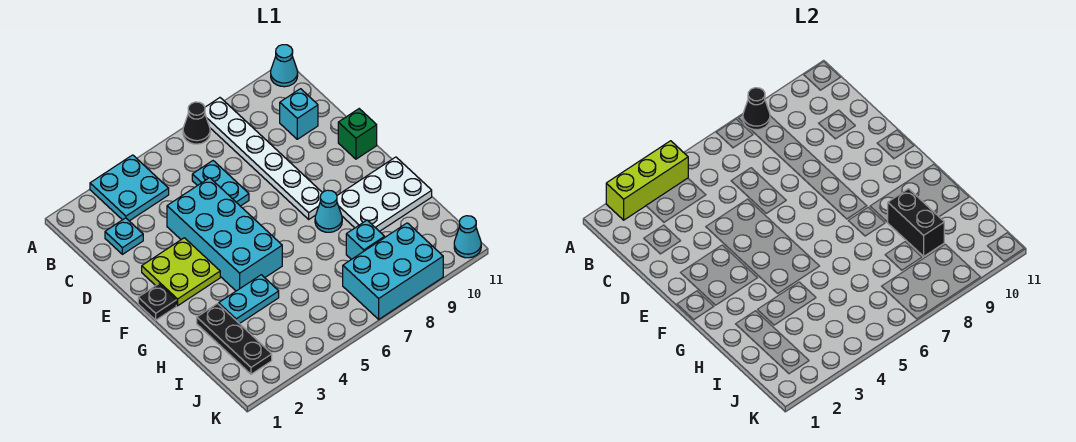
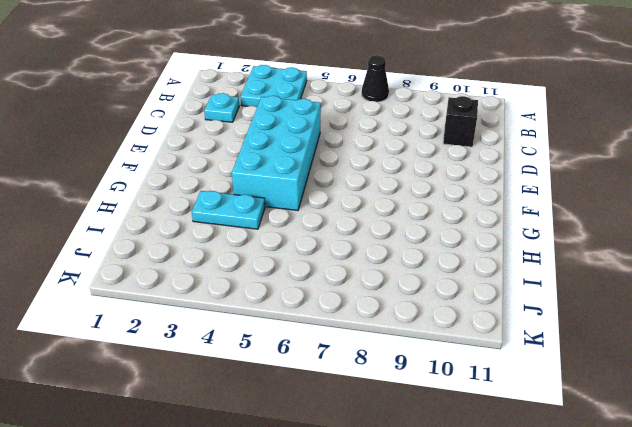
black 1x1 brick [443,96,478,147] -> cyan 1x1 brick [280,89,318,139]
none -> white 1x6 plate [205,98,322,219]
none -> cyan 1x1 cone [271,45,298,87]
none -> cyan 1x2 plate [192,161,249,206]

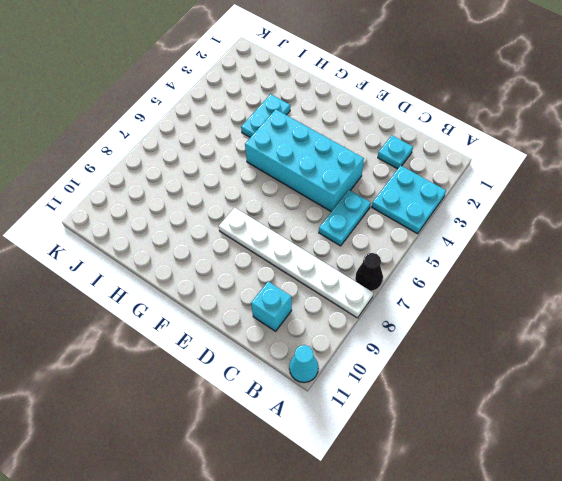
cyan 1x2 plate [319,190,371,246] -> cyan 1x2 plate turned to [192,161,249,206]
none -> lime 2x2 plate [142,238,220,306]
none -> green 1x1 brick [338,109,377,159]
none -> black 1x1 plate [138,284,176,320]

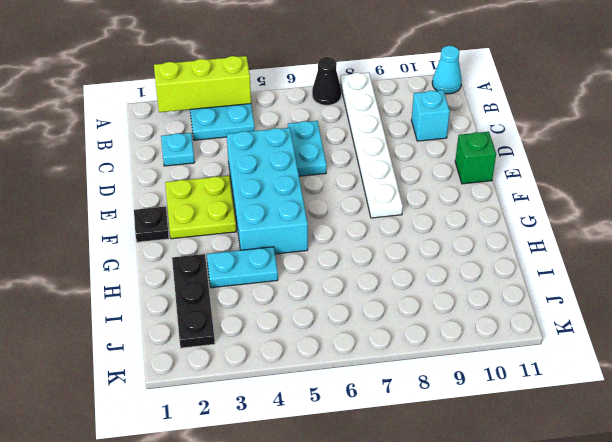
none -> cyan 1x1 cone [315,190,342,232]
none -> white 2x3 plate [337,157,432,232]
none -> cyan 1x1 brick [346,220,385,259]

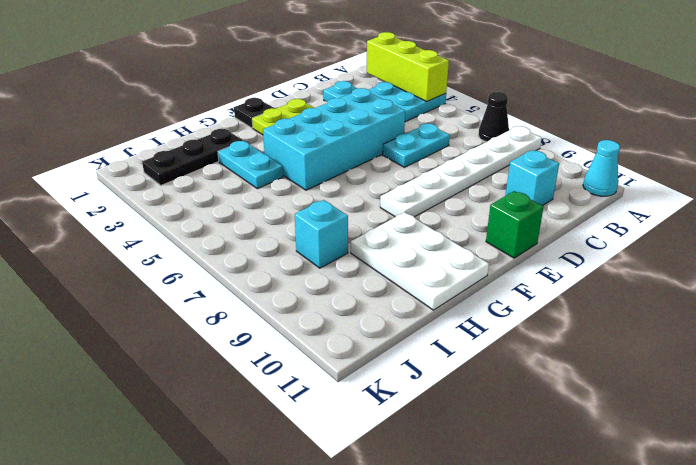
none -> cyan 1x1 cone [315,190,342,232]
none -> cyan 2x3 brick [343,223,443,319]
none -> cyan 1x1 cone [454,216,481,258]

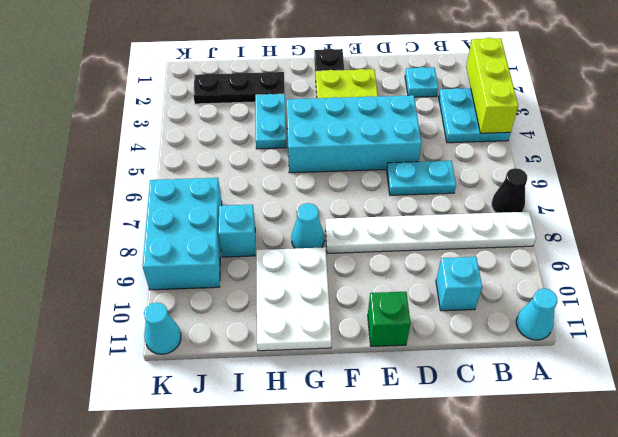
none -> black 1x1 cone [743,88,770,130]
none -> black 1x2 brick [888,189,944,256]

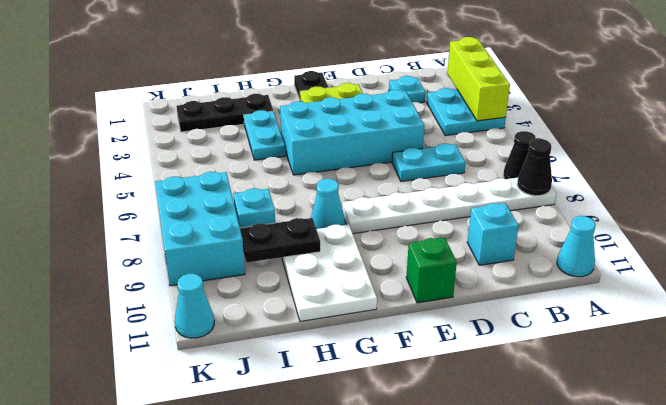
black 1x2 plate [240,218,320,263] -> black 1x2 brick [888,189,944,256]

